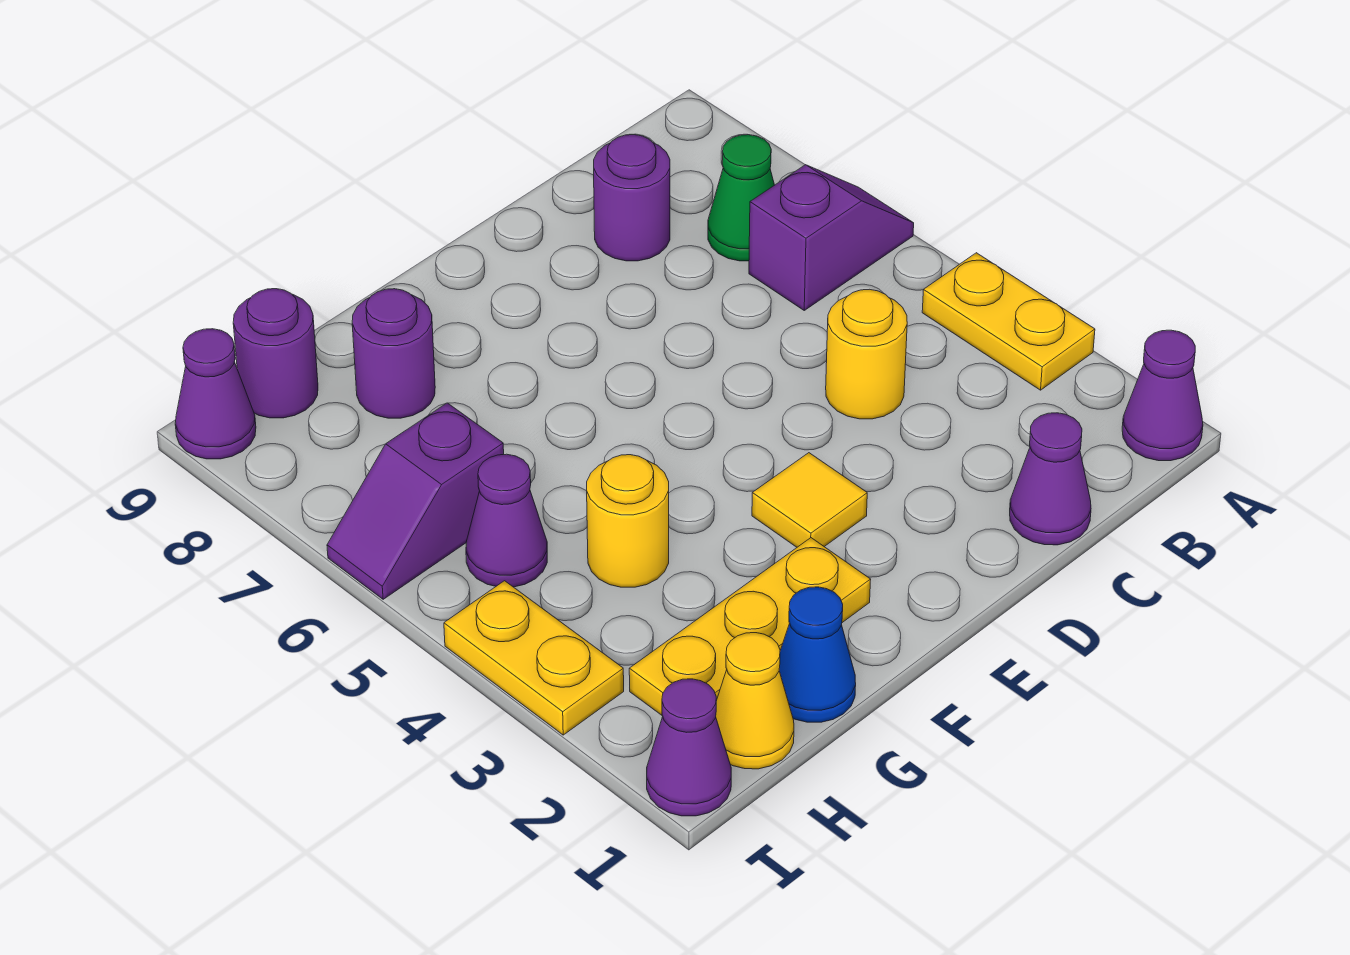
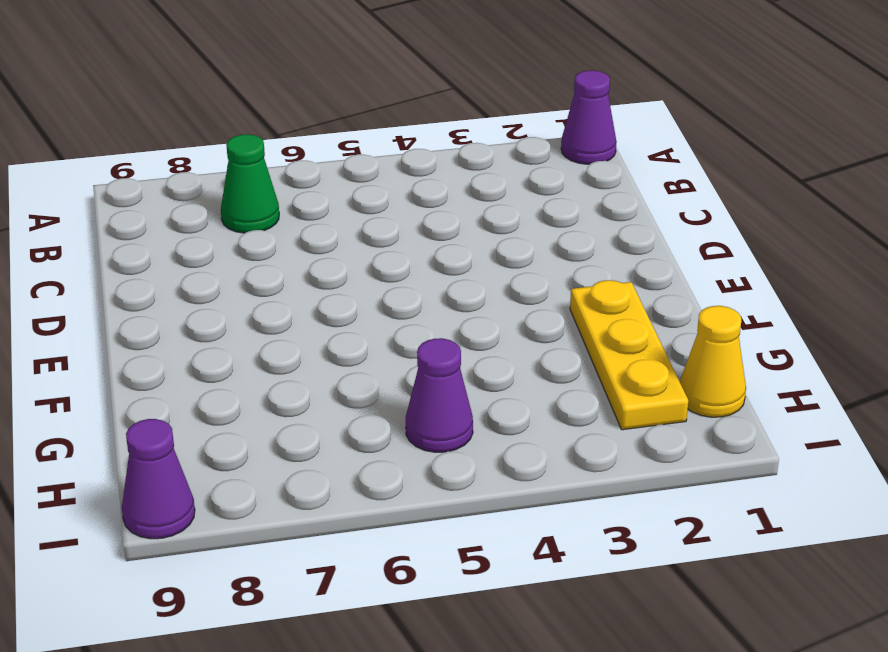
none -> yellow 1x2 plate [922,253,1095,390]
none -> purple 1x2 slope [749,165,914,310]
none -> purple 1x1 cone [1010,413,1091,545]

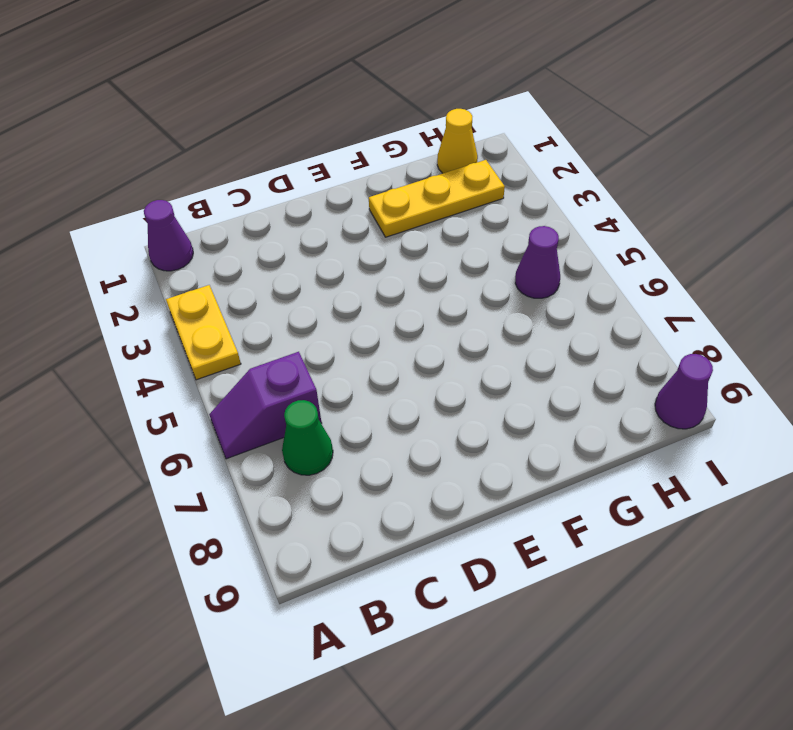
none -> purple 1x1 cone [1010,413,1091,545]
none -> yellow 1x1 round brick [826,289,907,419]
none -> purple 1x1 round brick [594,135,670,261]

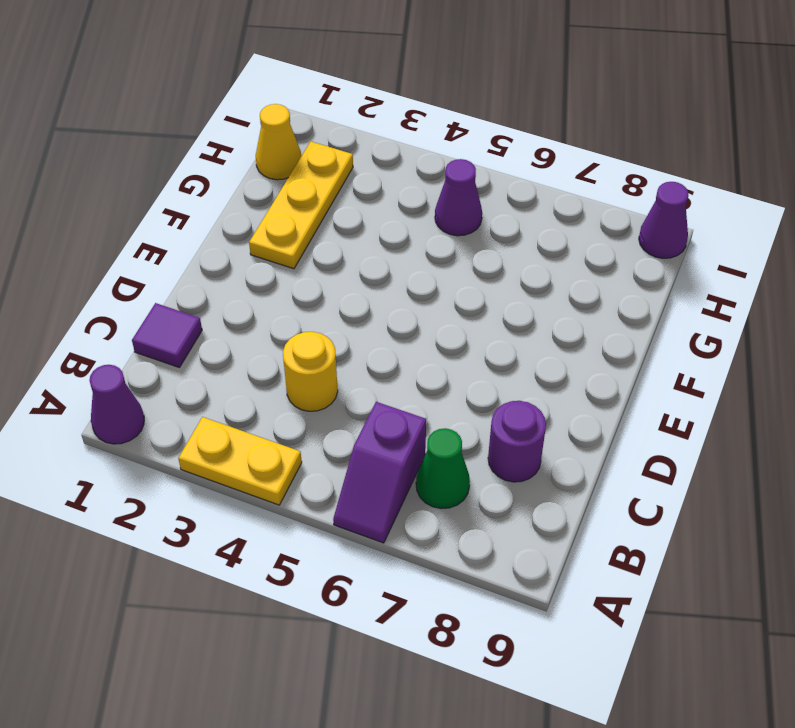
purple 1x1 tile [132,303,202,367] -> purple 1x1 cone [1010,413,1091,545]
none -> yellow 1x1 tile [752,453,867,547]
none -> blue 1x1 cone [779,587,856,722]
none -> yellow 1x1 round brick [587,455,669,587]

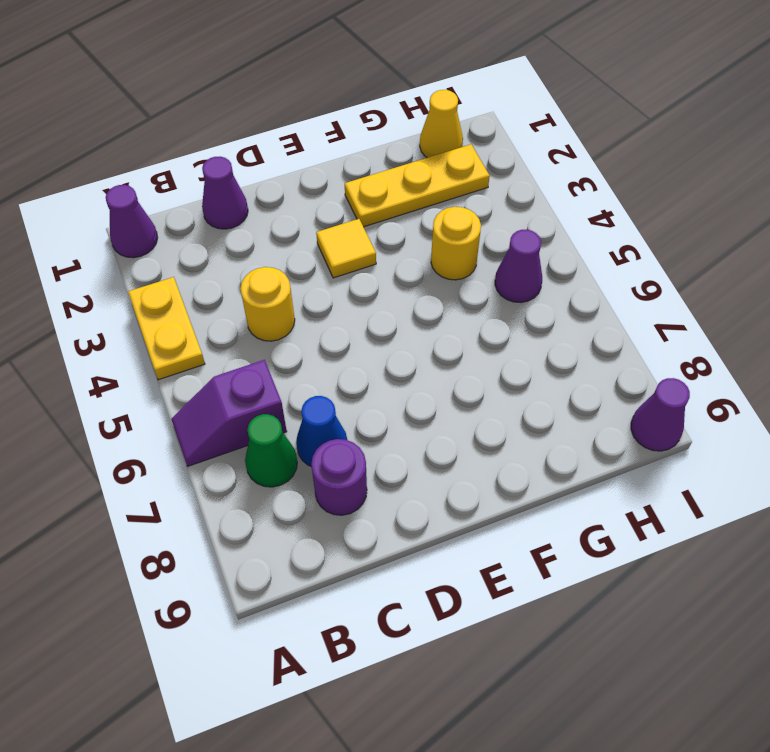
blue 1x1 cone [296,396,347,466] -> blue 1x1 cone moved to [779,587,856,722]
none -> purple 1x1 round brick [352,289,435,418]
none -> purple 1x2 slope [327,403,504,599]
none -> purple 1x1 round brick [233,289,318,418]

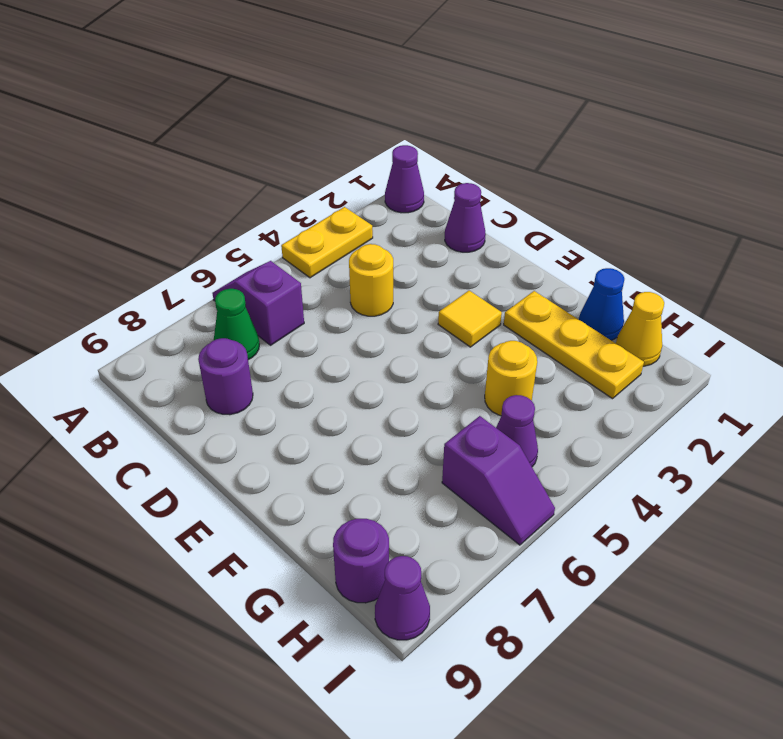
none -> purple 1x1 round brick [352,289,435,418]
none -> purple 1x1 cone [647,679,731,816]
none -> yellow 1x2 plate [444,581,624,735]

